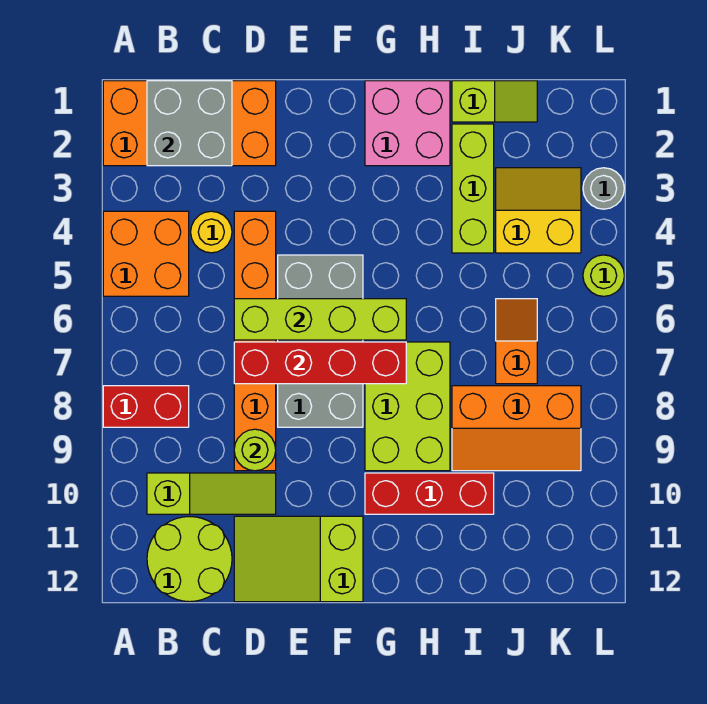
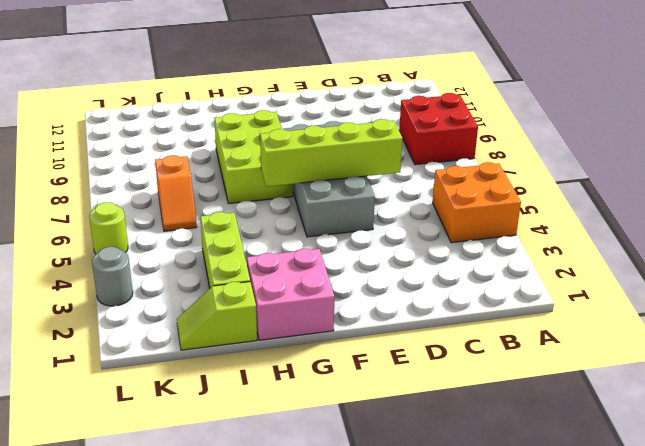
red 2x2 brick [399,93,478,165] -> red 1x2 brick [103,386,189,427]
none -> orange 2x4 brick [103,81,276,166]
none -> lime 1x3 slope [147,473,276,514]
none -> lime 2x2 round brick [147,517,232,602]

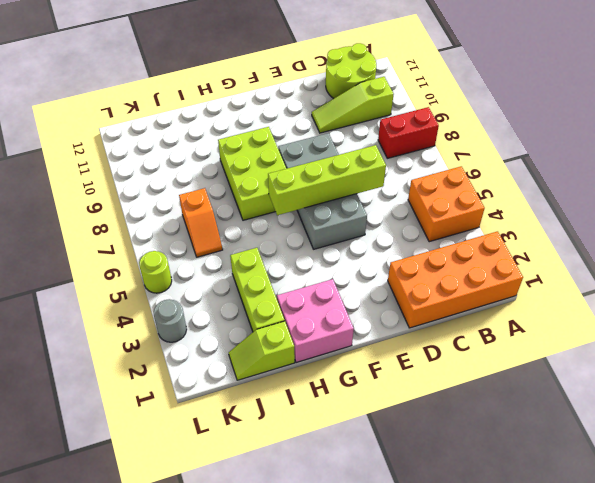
none -> yellow 1x1 round brick [191,211,232,253]
none -> orange 1x6 brick [234,211,276,471]
none -> lime 2x3 slope [234,516,363,602]

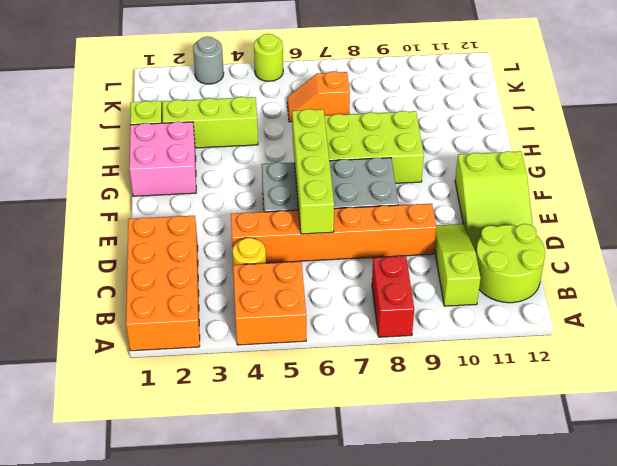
none -> red 1x3 brick [365,473,494,514]
none -> orange 2x3 slope [452,386,581,471]
none -> yellow 2x2 slope [496,168,581,253]

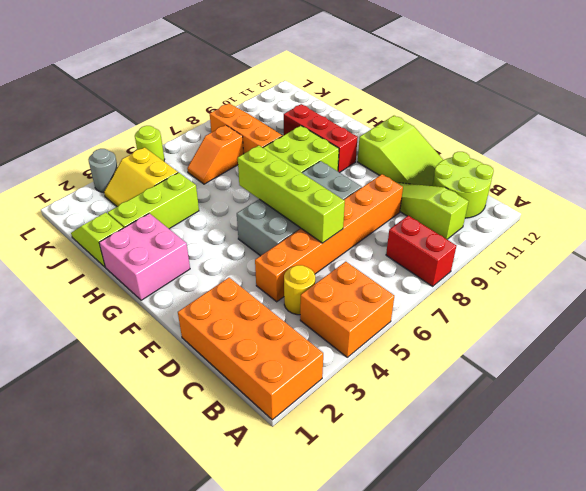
none -> grey 2x2 brick [147,81,232,166]
none -> red 1x4 brick [234,342,406,384]
none -> lime 1x1 round brick [234,429,276,471]

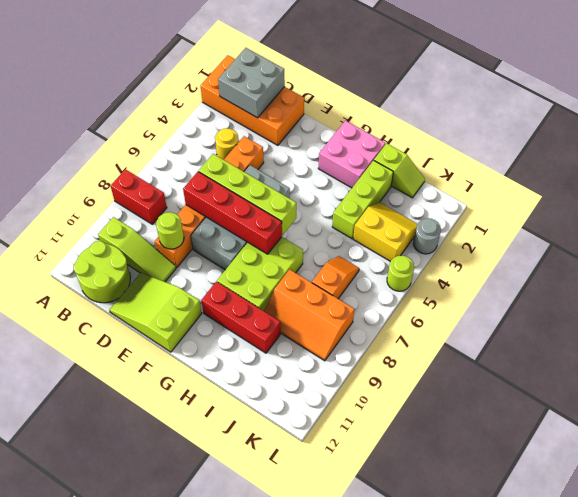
none -> orange 2x2 brick [103,211,189,296]

